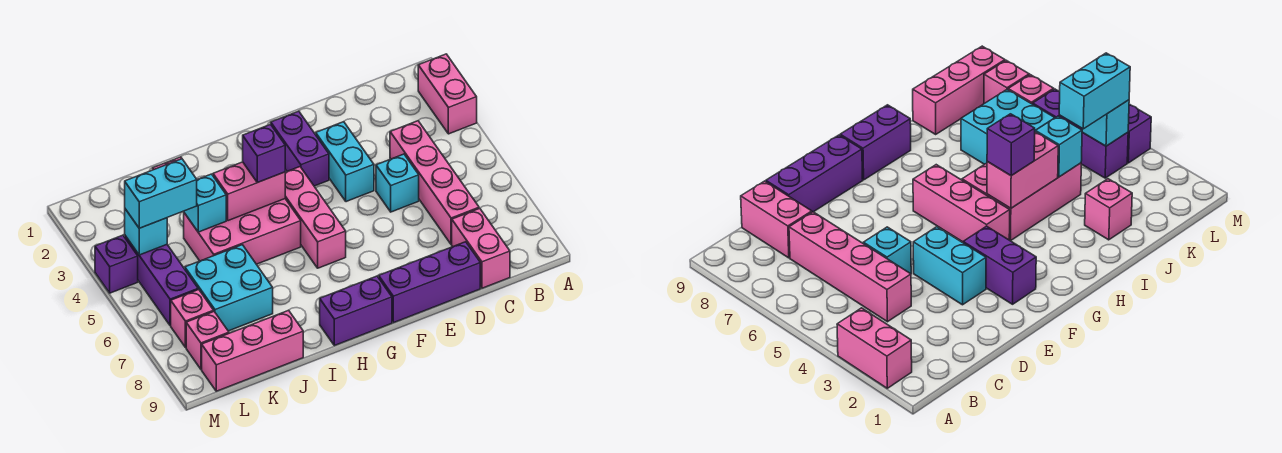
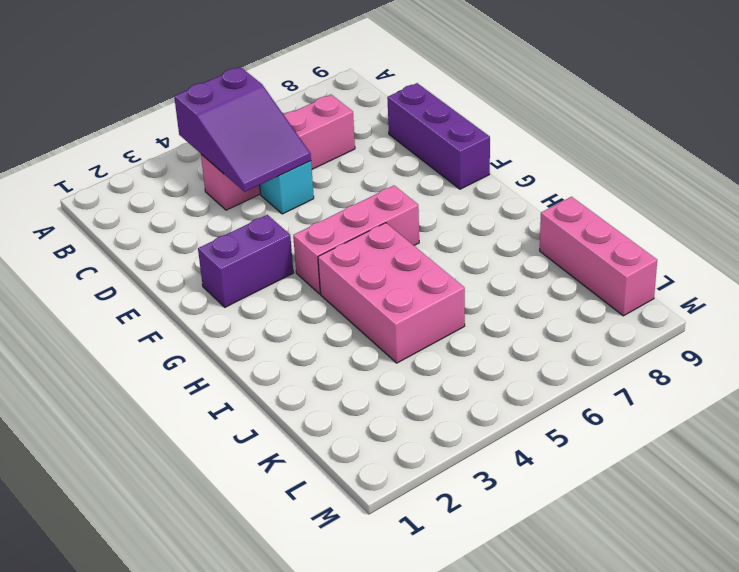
purple 2x3 slope [174,67,311,192] -> none
none -> pink 1x2 brick [418,54,477,134]
none -> pink 1x2 brick [452,208,510,288]
none -> cyan 1x2 brick [316,122,374,202]

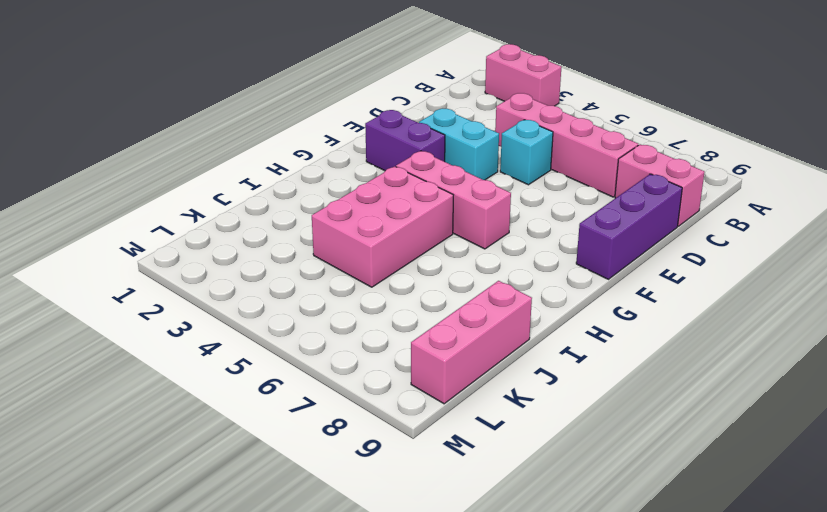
none -> purple 1x2 brick [320,276,392,346]
none -> pink 1x1 brick [1085,179,1132,240]
none -> cyan 2x2 brick [185,245,273,331]

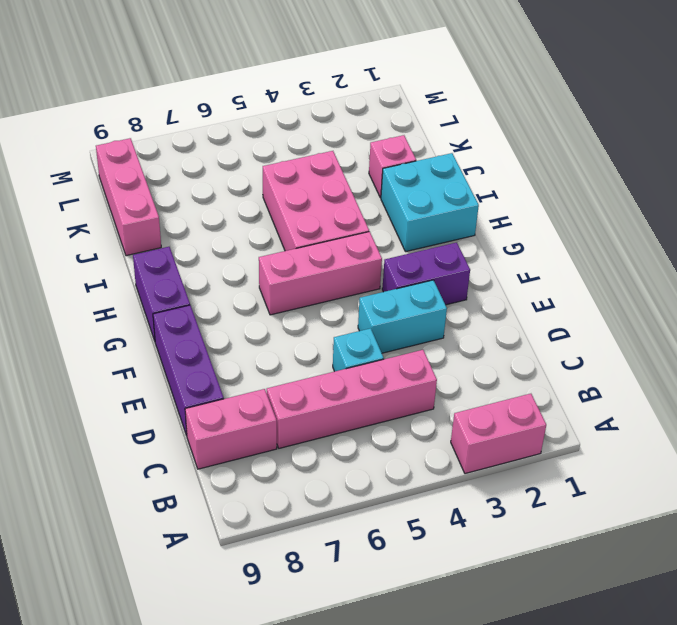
cyan 2x2 brick [381,153,479,252] -> cyan 2x2 brick moved to [185,245,273,331]
none -> purple 1x3 brick [125,236,198,326]
none -> pink 1x1 brick [171,290,214,348]
none -> pink 1x1 brick [186,312,229,369]

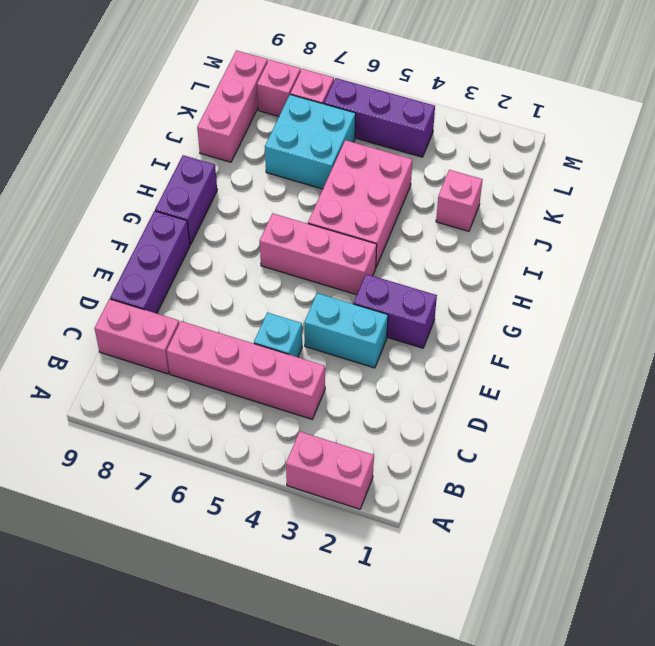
none -> purple 1x1 brick [95,235,138,293]
none -> pink 1x2 brick [213,162,285,221]
none -> cyan 1x1 brick [184,174,226,232]

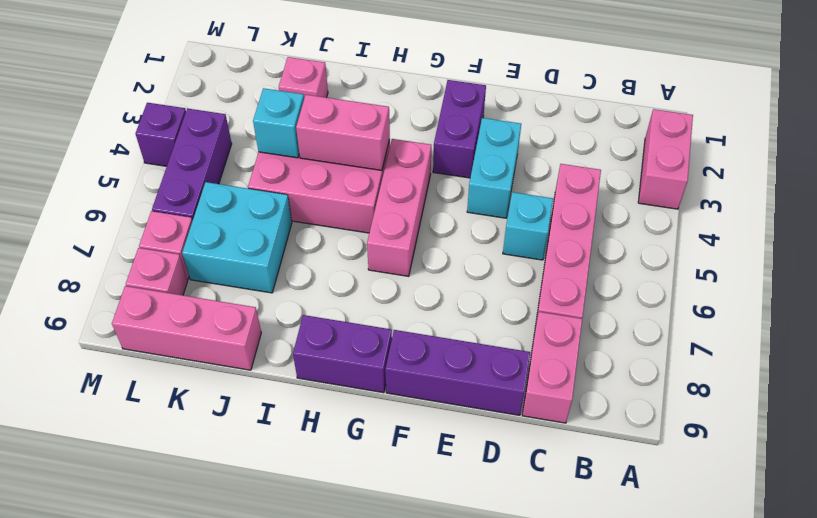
none -> cyan 1x1 brick [125,209,167,255]
none -> purple 1x1 brick [243,124,285,183]
none -> cyan 1x2 brick [125,159,197,228]

